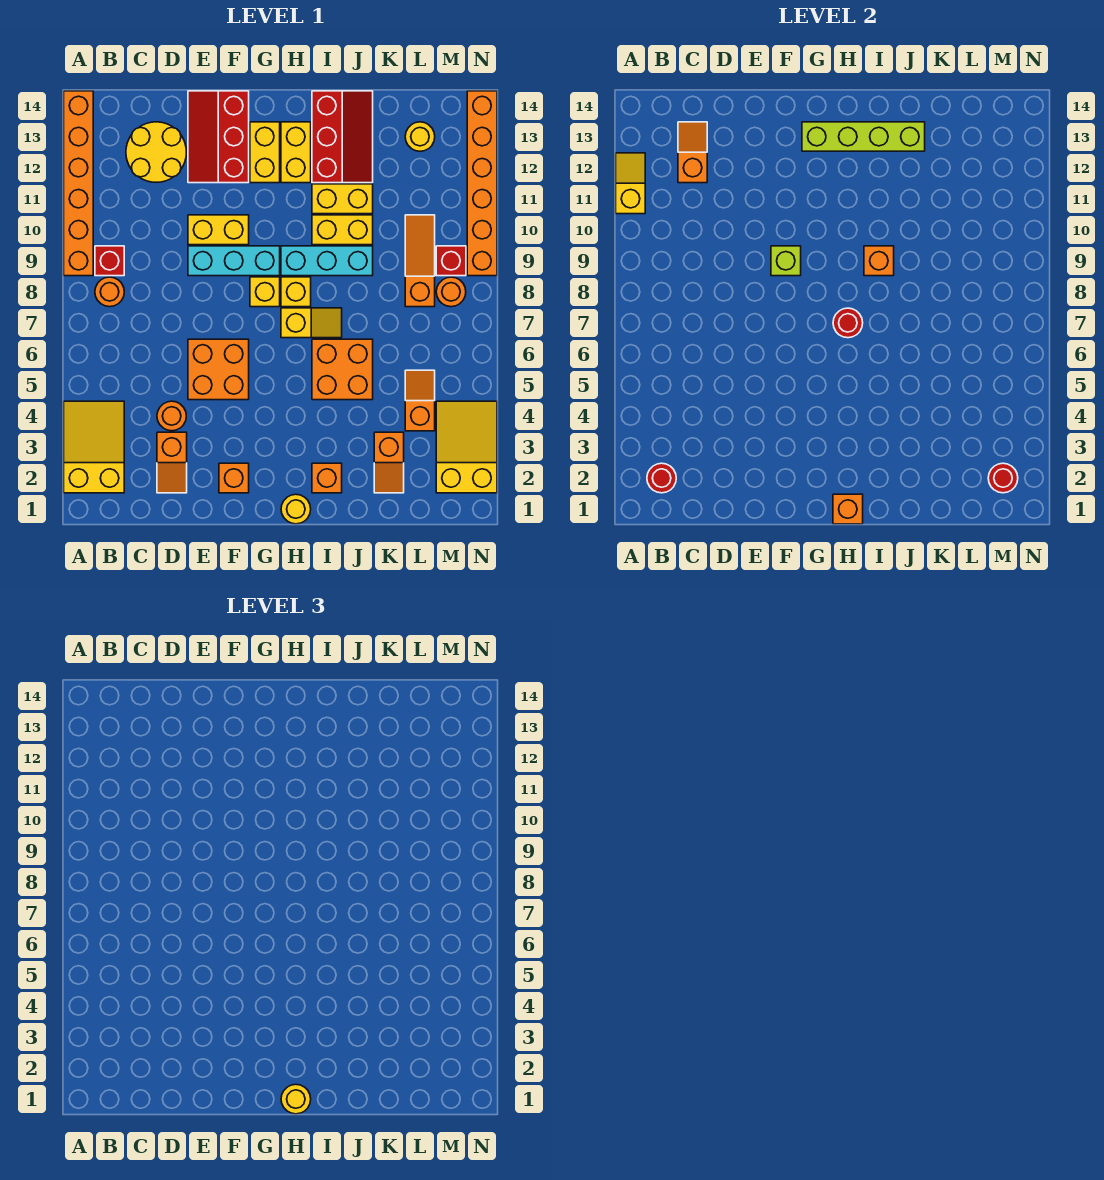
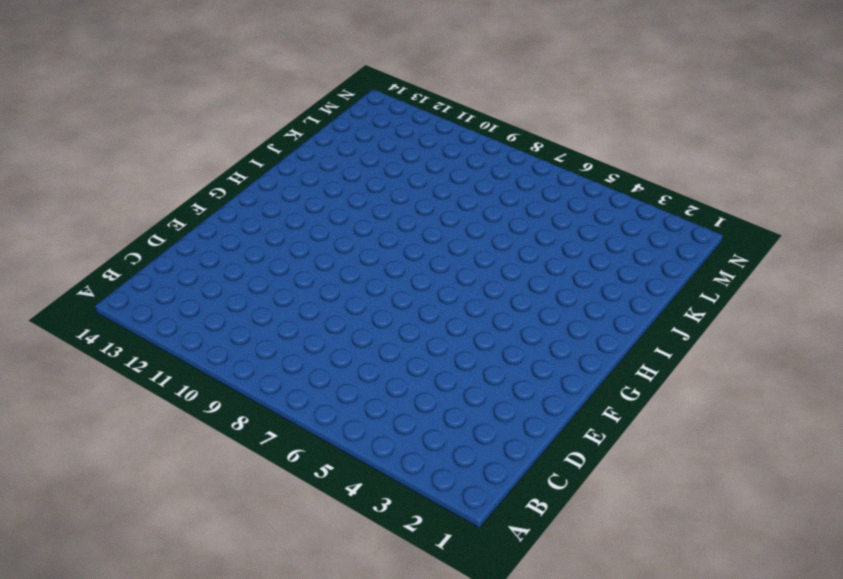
none -> yellow 2x3 slope [64,401,124,493]
none -> orange 1x6 brick [64,91,93,276]
none -> orange 1x1 round brick [95,277,124,307]
none -> red 1x1 brick [95,246,124,276]

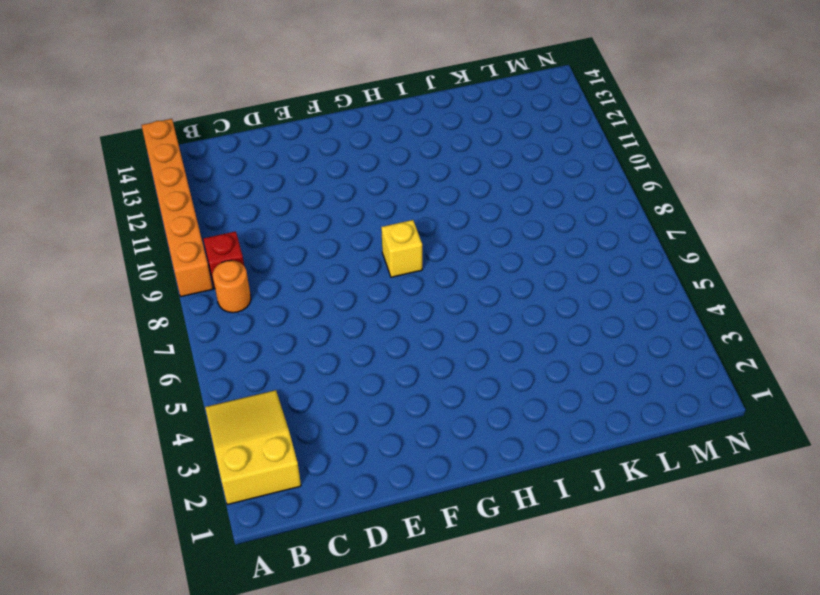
none -> yellow 2x2 round brick [126,122,186,182]
none -> orange 1x2 slope [157,432,187,493]
none -> orange 1x1 round brick [157,401,186,431]
none -> orange 2x2 brick [188,339,249,400]

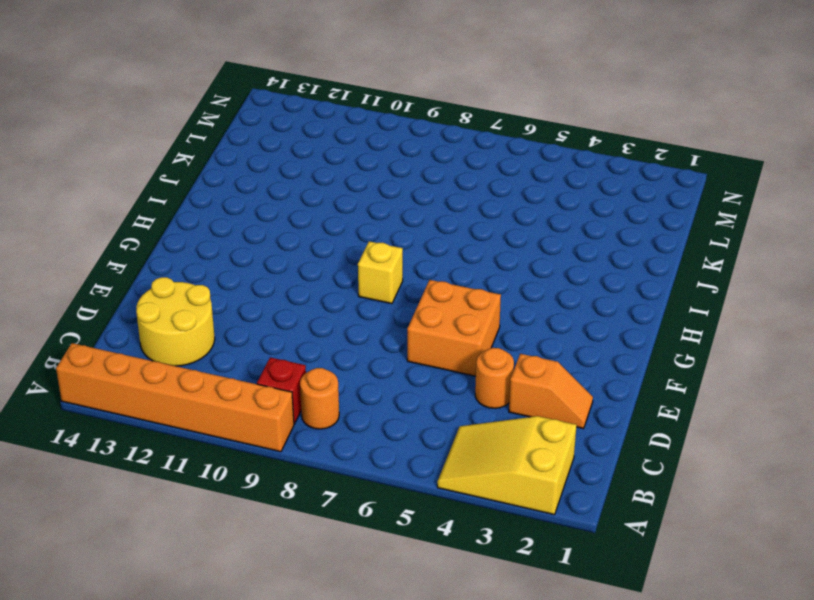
none -> cyan 1x3 brick [188,246,280,276]
none -> yellow 1x2 brick [188,215,249,245]
none -> red 2x3 slope [188,91,249,183]
none -> orange 1x1 brick [219,463,249,493]

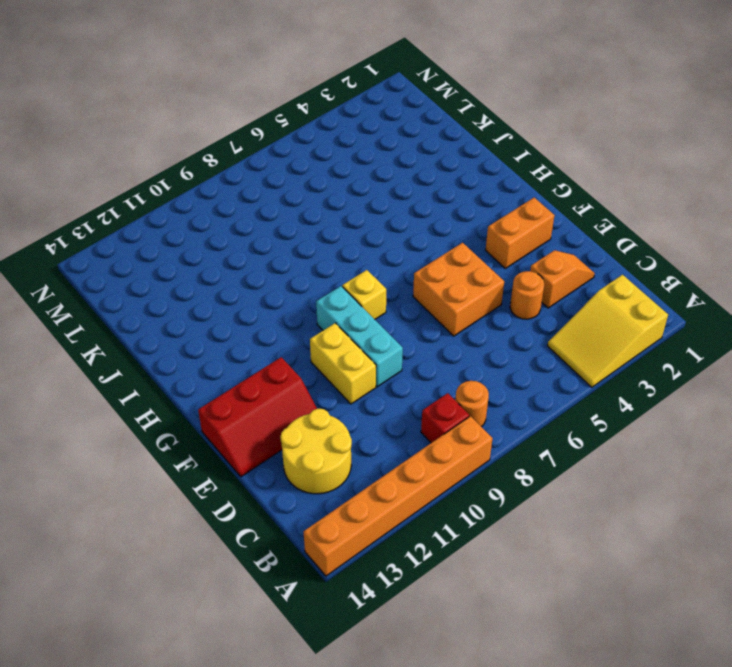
orange 1x2 brick [486,198,555,268] -> orange 1x1 brick [219,463,249,493]
none -> yellow 1x2 brick [250,122,280,183]
none -> yellow 1x1 round brick [281,494,311,524]
none -> yellow 1x2 slope [281,308,342,338]
none -> yellow 1x1 brick [281,277,311,307]

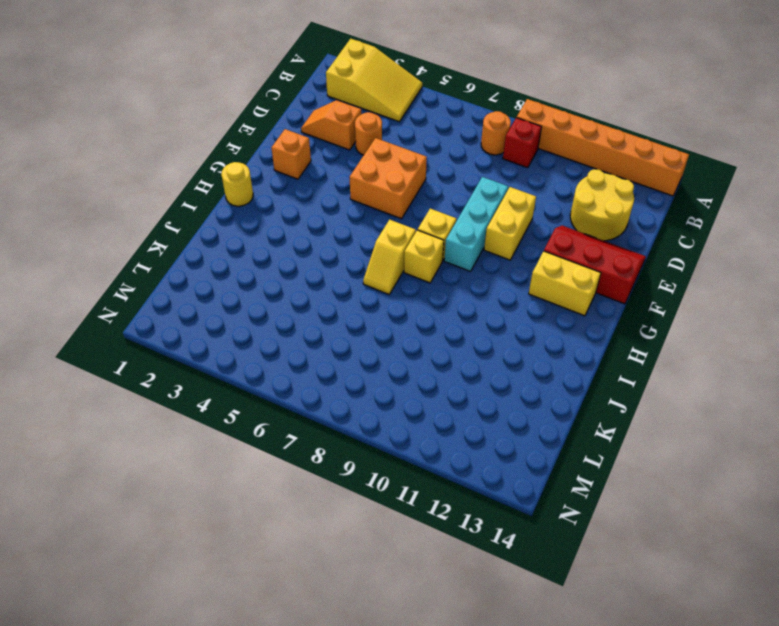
none -> cyan 1x3 brick [281,246,373,276]
none -> yellow 1x2 brick [281,122,311,183]
none -> orange 1x1 brick [312,463,342,493]
none -> orange 2x2 brick [312,339,373,400]

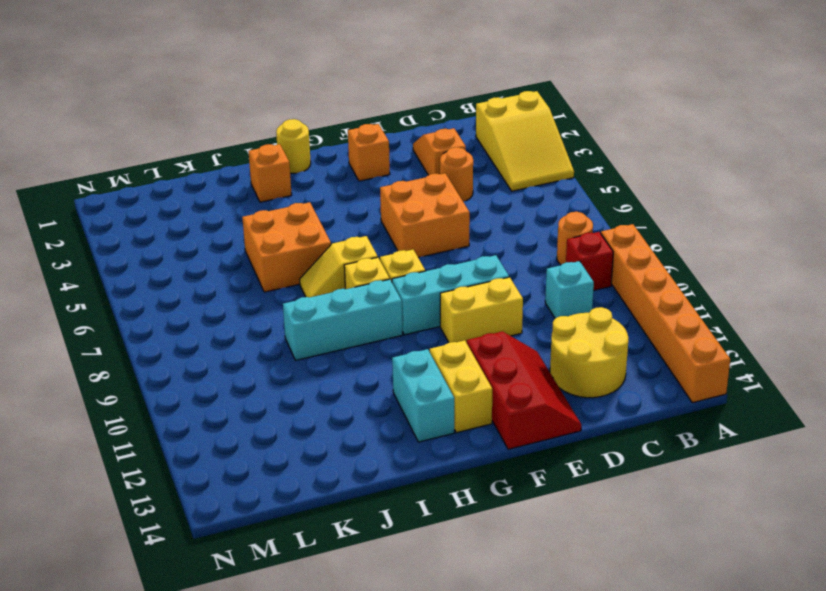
cyan 1x1 brick [545,261,594,318] -> none
cyan 1x2 brick [392,349,454,442] -> yellow 1x2 brick [281,122,311,183]
none -> yellow 1x2 brick [312,215,373,245]
none -> yellow 1x2 brick [312,184,373,214]
none -> red 2x3 slope [312,91,373,183]
none -> orange 1x2 slope [374,432,404,493]

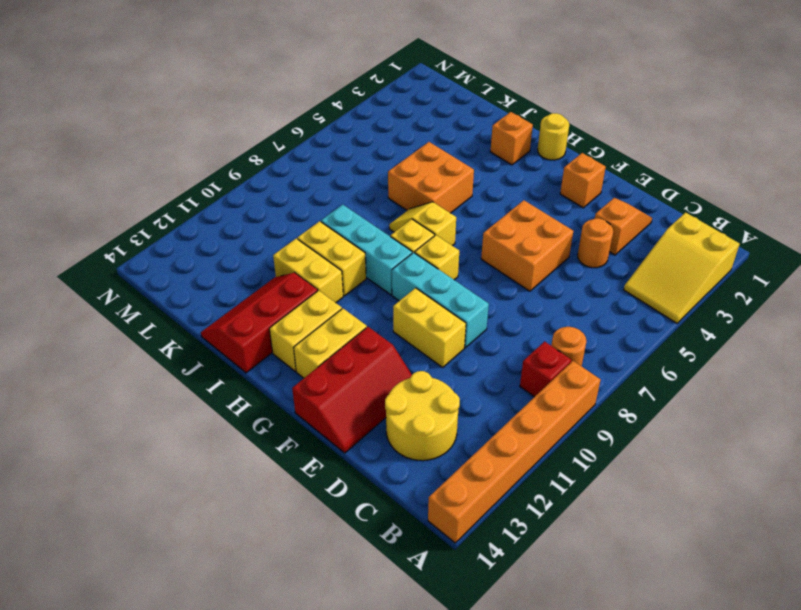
none -> orange 1x2 slope [374,432,404,493]
none -> orange 1x2 slope [405,370,435,431]
none -> orange 1x3 slope [405,215,435,307]
none -> yellow 1x1 round brick [405,122,435,151]

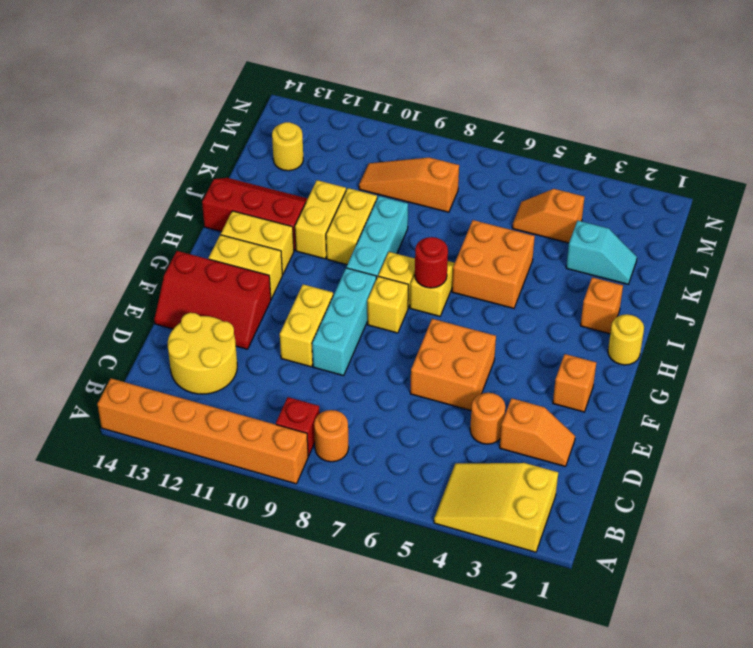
cyan 1x2 slope [566,221,637,284] -> orange 1x2 slope [374,432,404,493]
none -> yellow 2x3 slope [436,401,497,493]
none -> orange 1x1 round brick [436,277,466,307]
none -> red 1x1 brick [436,246,466,276]
none -> orange 1x6 brick [467,91,497,276]

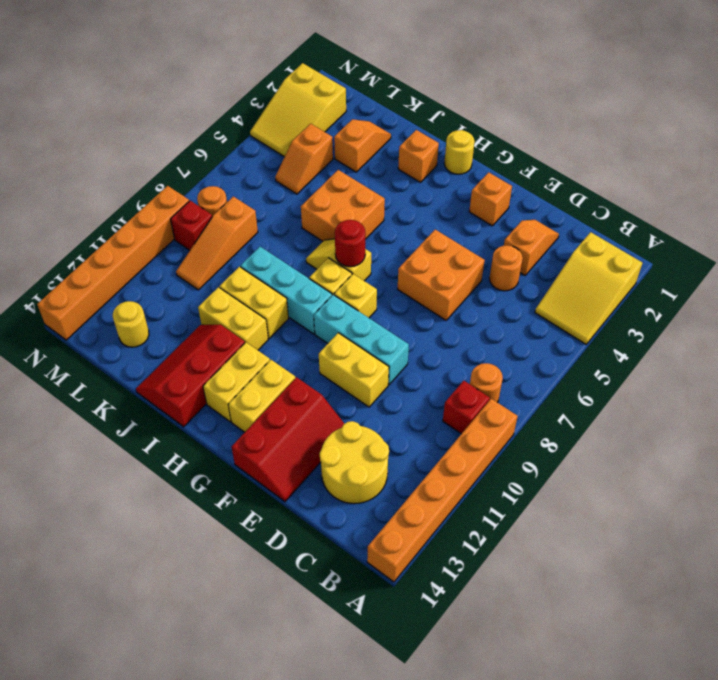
none -> yellow 1x2 slope [616,153,645,214]
none -> red 1x1 round brick [647,463,676,493]
none -> orange 1x2 slope [678,122,707,183]
none -> lime 1x1 brick [771,246,801,276]

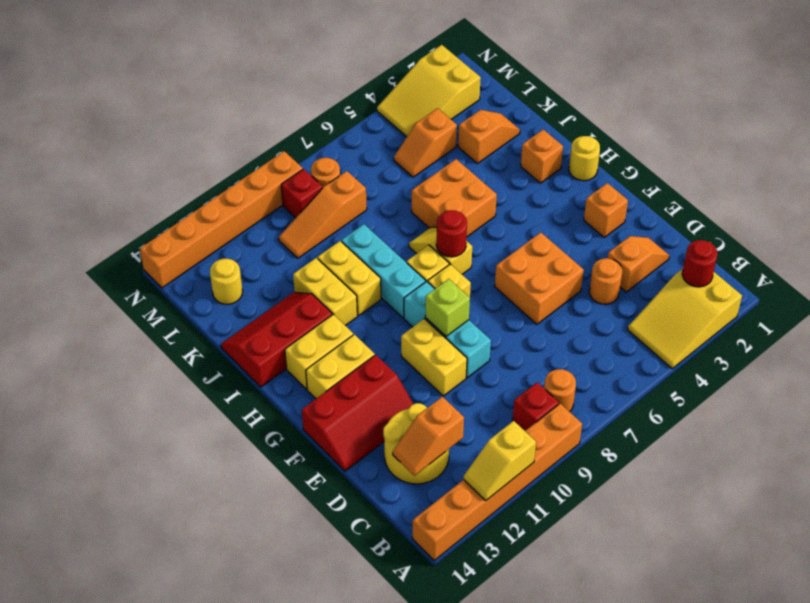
none -> lime 1x4 brick [802,122,925,151]
none -> orange 1x1 brick [833,494,863,524]
none -> orange 1x1 brick [864,246,894,276]
none -> red 1x1 round brick [988,463,1018,493]

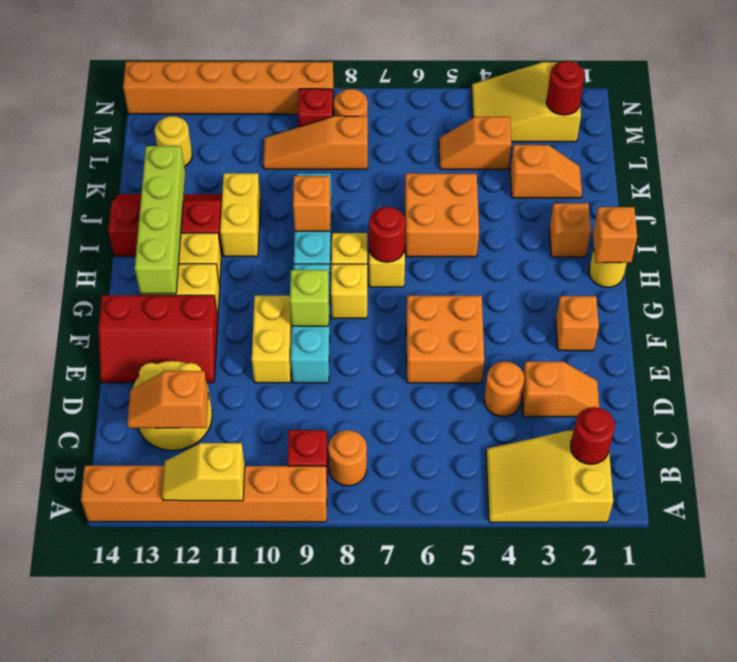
none -> yellow 1x2 brick [312,215,373,245]
none -> yellow 1x1 round brick [281,1084,311,1114]

